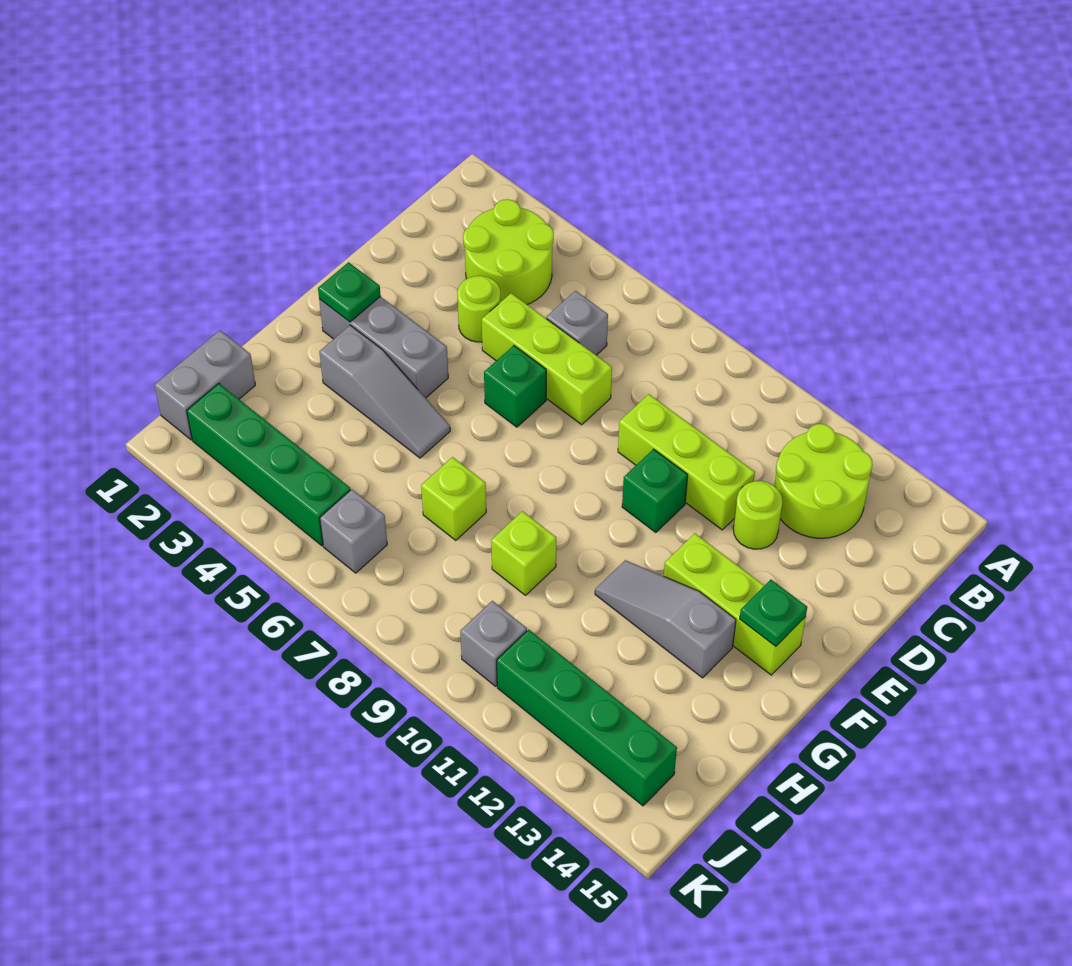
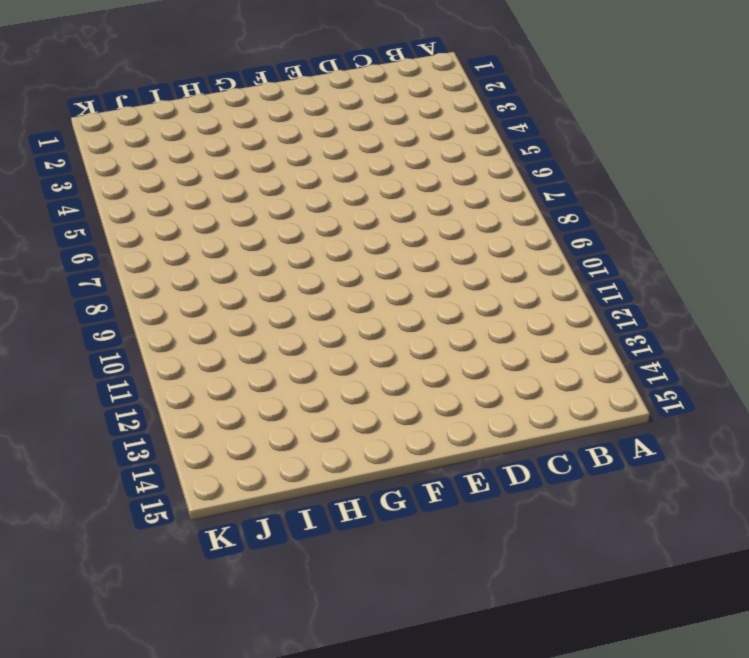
none -> lime 2x2 round brick [463,199,554,304]
none -> lime 2x2 round brick [774,424,873,538]
none -> grey 1x1 brick [546,291,608,355]

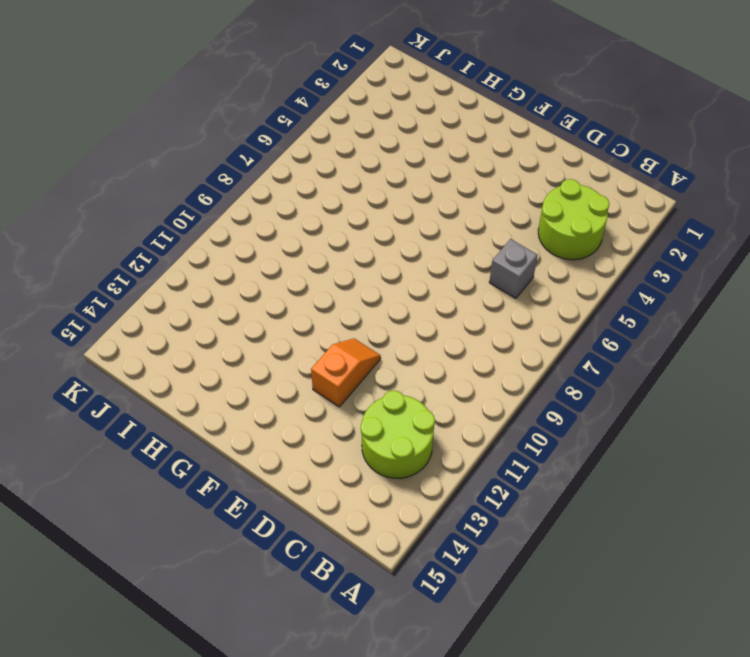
orange 1x2 slope [311,338,381,407] -> none
none -> lime 1x1 round brick [457,276,501,342]
none -> lime 1x3 brick [482,293,612,425]
none -> lime 1x3 brick [618,394,755,530]

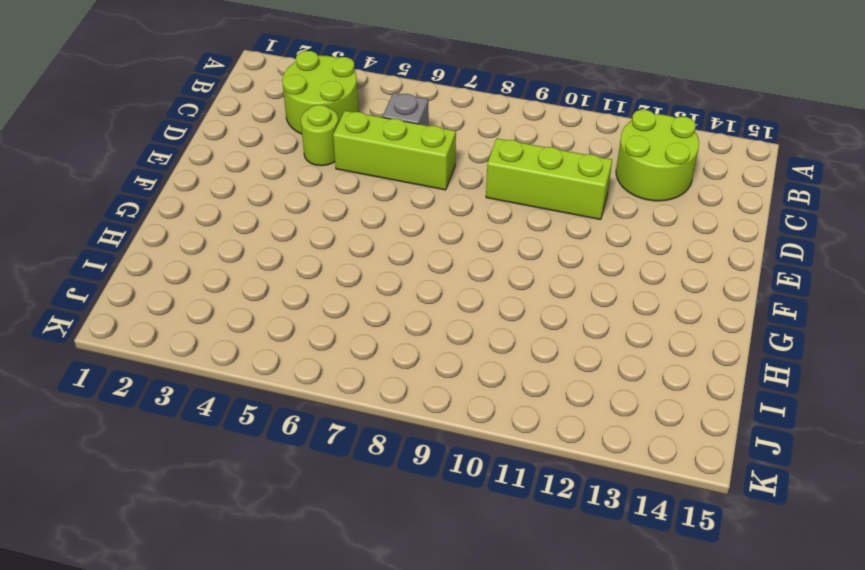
none -> lime 1x1 round brick [733,481,782,549]
none -> green 1x1 brick [484,346,546,427]
none -> green 1x1 brick [622,449,688,533]

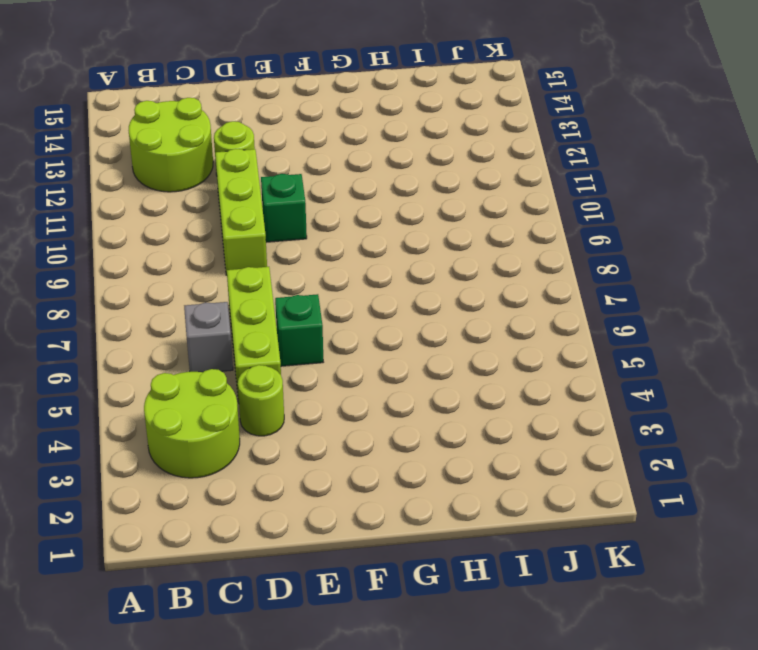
none -> grey 1x3 brick [319,296,448,398]
none -> lime 1x3 brick [664,533,806,675]
none -> grey 1x3 slope [319,325,450,458]

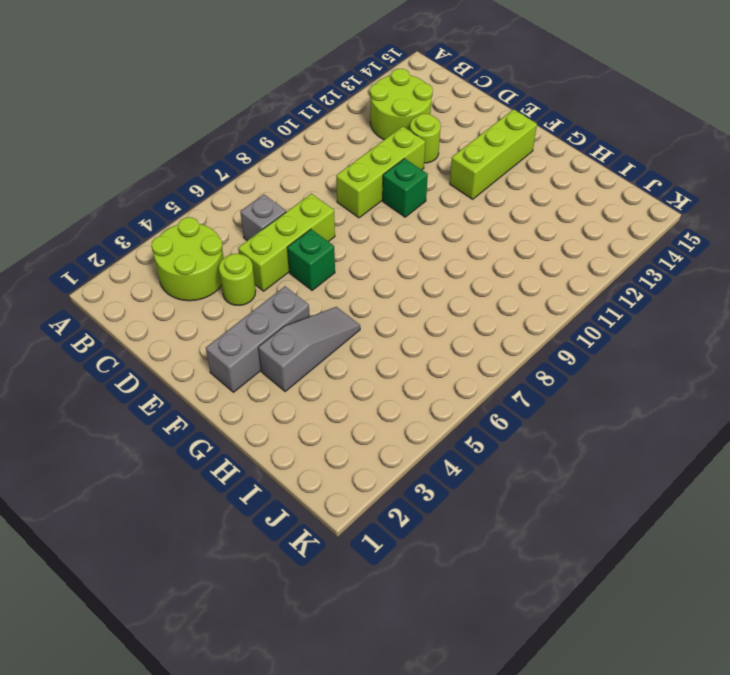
none -> grey 1x3 slope [595,560,736,678]
none -> lime 1x1 brick [421,457,486,540]
none -> lime 1x1 brick [491,511,556,595]

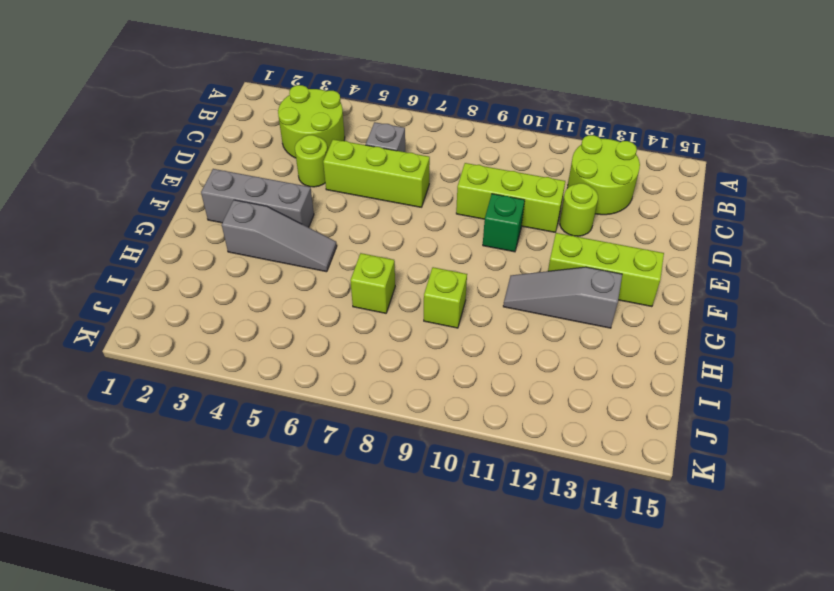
none -> green 1x1 brick [484,346,546,427]
none -> grey 1x2 brick [154,330,255,440]
none -> green 1x4 brick [187,383,350,546]

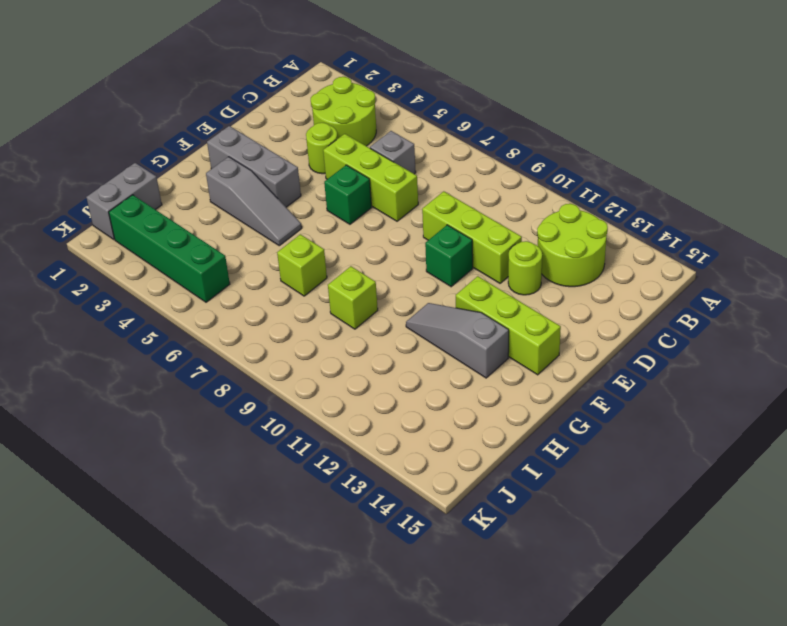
none -> grey 1x1 brick [320,489,387,573]
none -> grey 1x1 brick [460,601,527,686]
none -> green 1x4 brick [497,629,677,806]

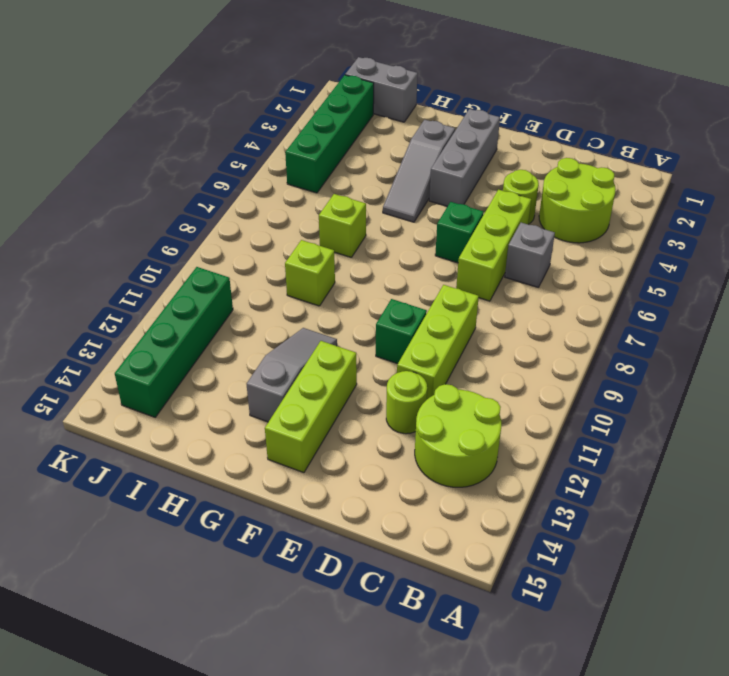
none -> grey 1x1 brick [320,489,387,573]
none -> grey 1x1 brick [460,601,527,686]
none -> green 1x1 plate [318,262,381,322]

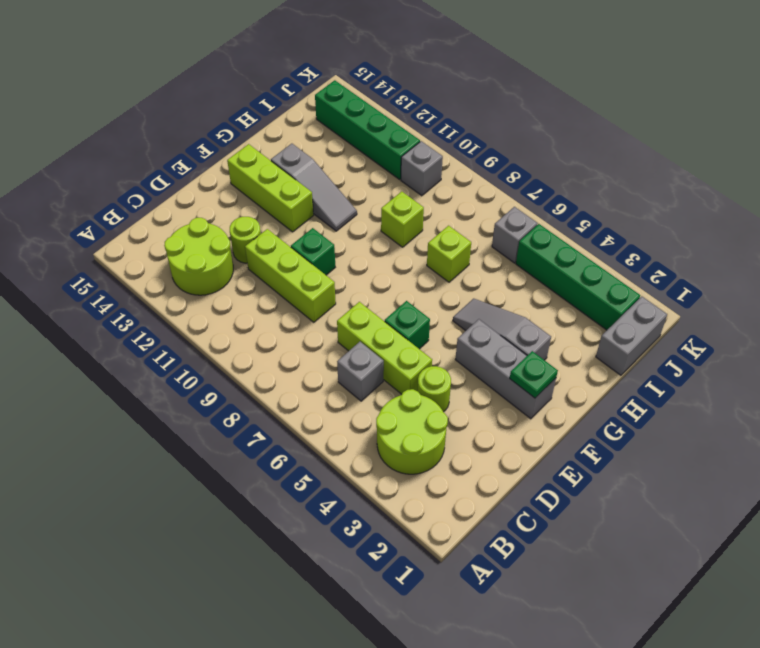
none -> green 1x1 plate [740,580,807,646]

